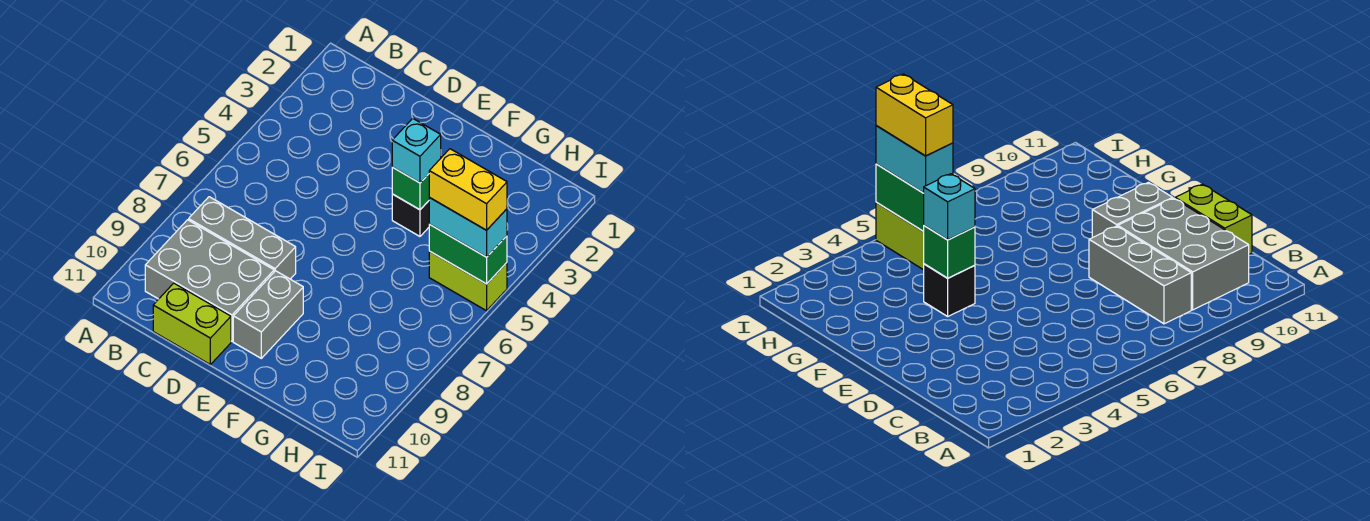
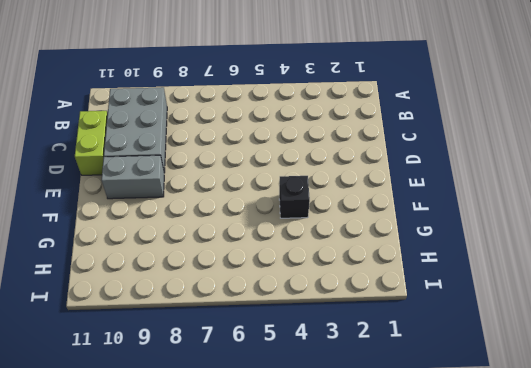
none -> grey 1x3 brick [189,197,296,279]
none -> lime 1x2 brick [429,251,507,311]

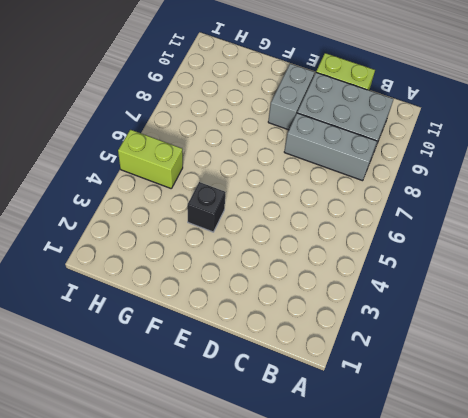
none -> green 1x1 brick [392,167,430,210]
none -> green 1x2 brick [429,224,507,284]

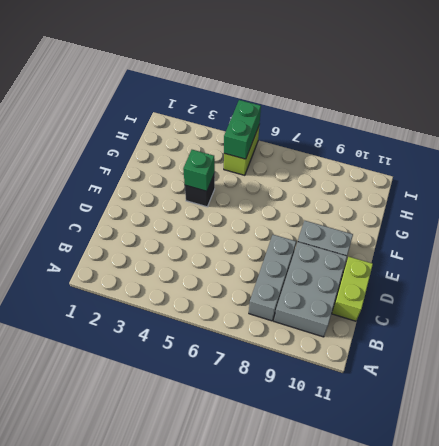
none -> cyan 1x1 brick [392,118,441,183]
none -> cyan 1x2 brick [429,198,507,257]

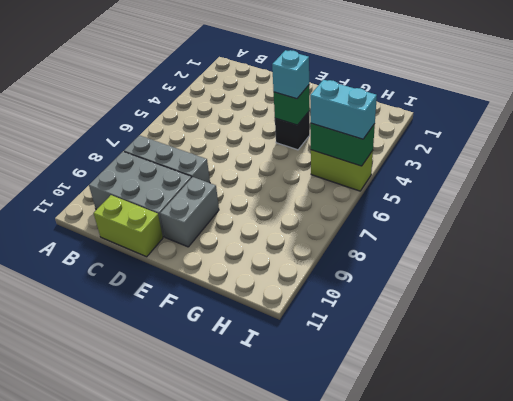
none -> yellow 1x2 brick [429,149,507,230]

